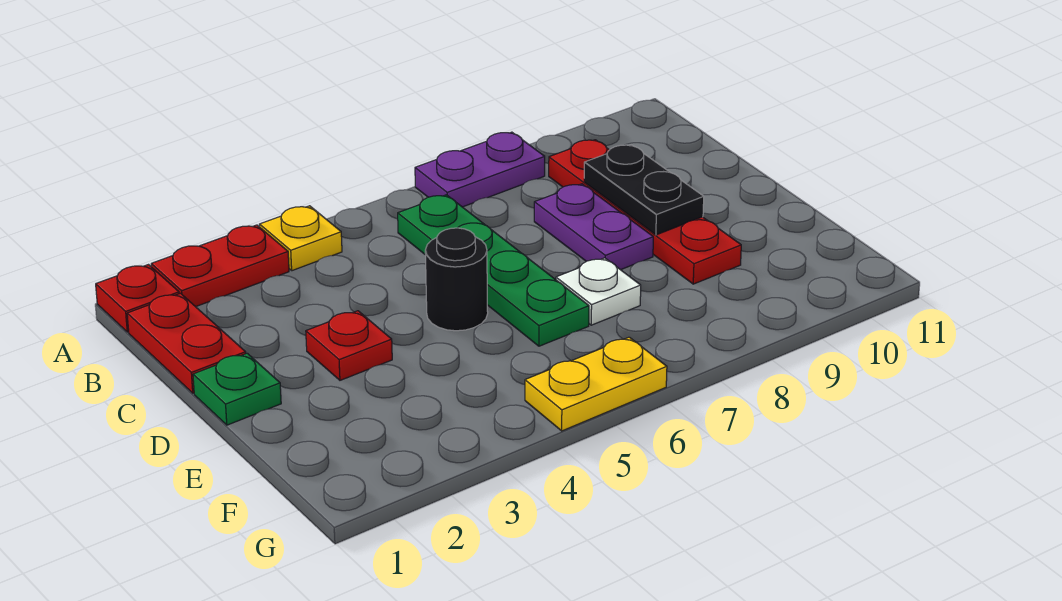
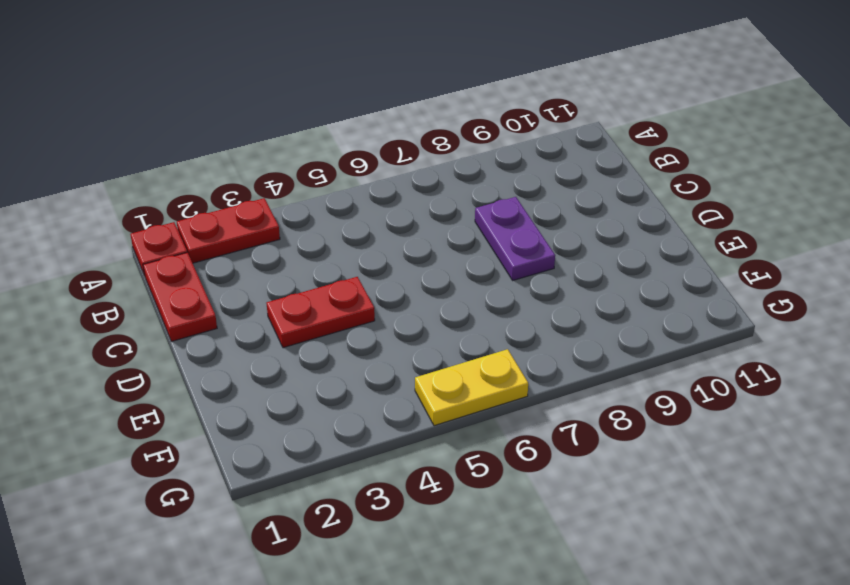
red 1x2 plate [266,277,375,348] -> red 1x1 plate [306,311,392,380]
none -> yellow 1x1 plate [260,206,342,271]
none -> purple 1x2 plate [415,132,545,207]
none -> green 1x4 plate [398,195,589,346]

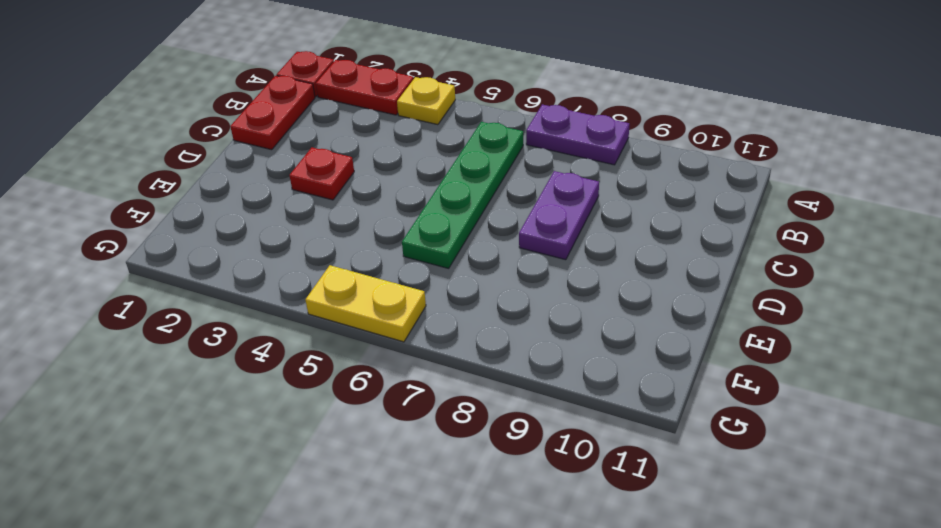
none -> red 1x4 plate [549,140,741,284]
none -> green 1x1 plate [193,353,281,425]
none -> black 1x1 round brick [425,228,488,331]

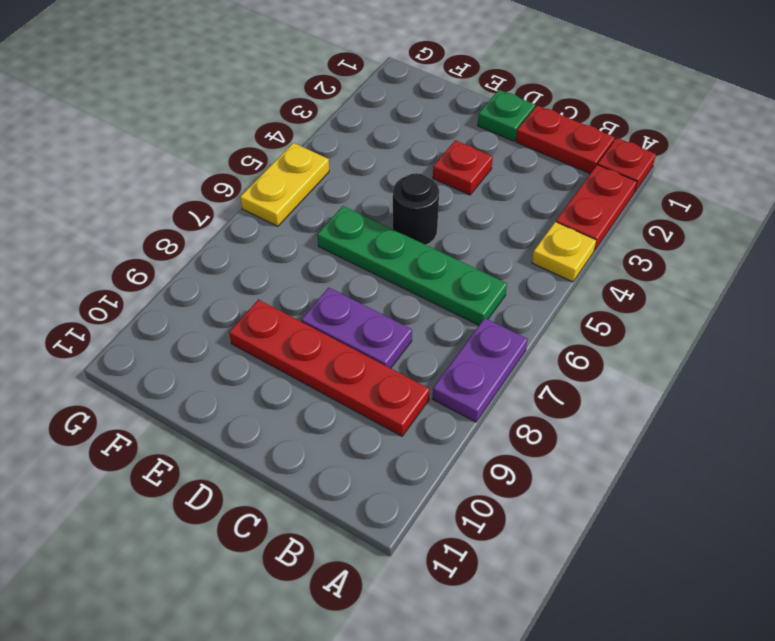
none -> white 1x1 plate [556,258,641,325]
none -> black 1x2 plate [584,145,704,235]

